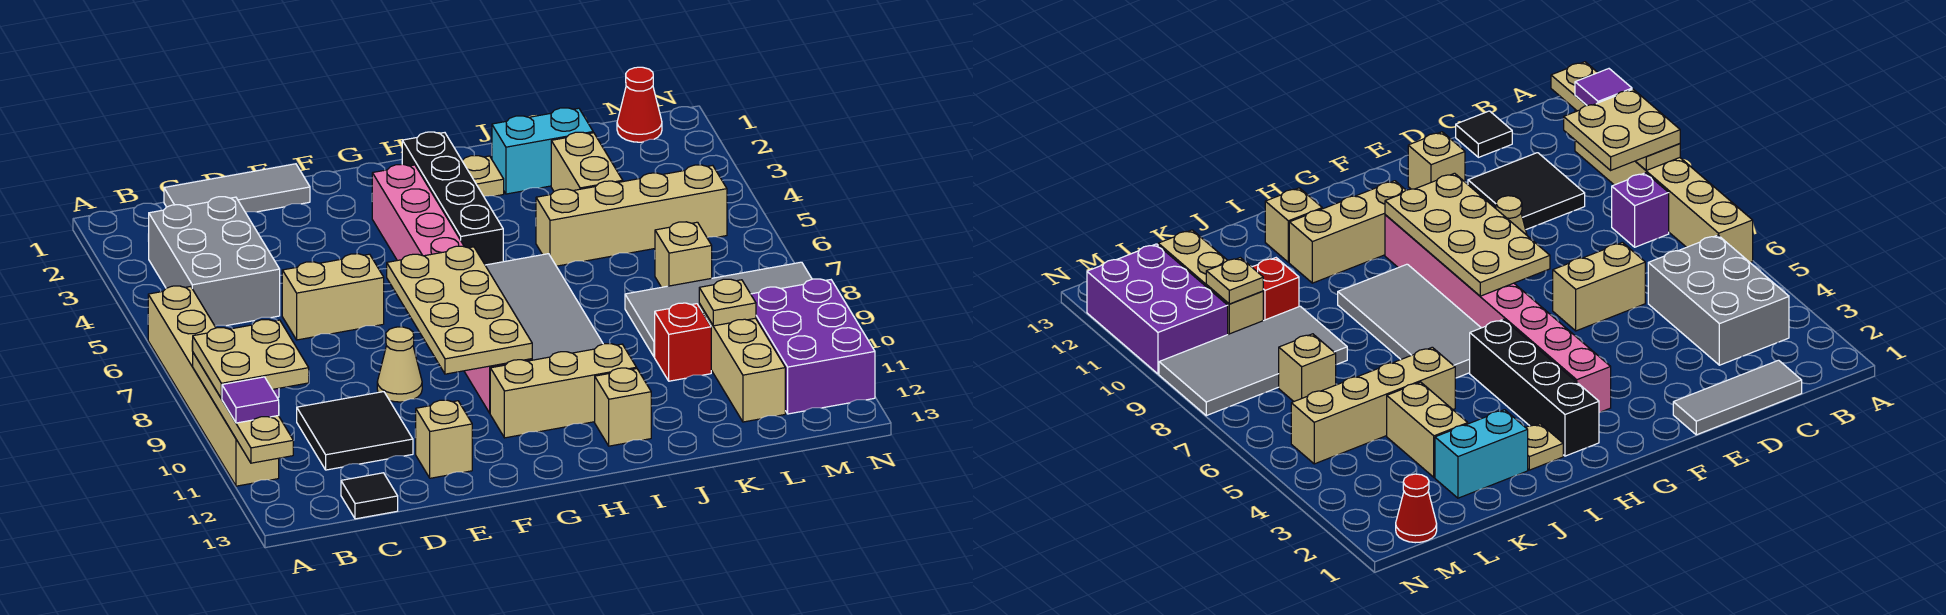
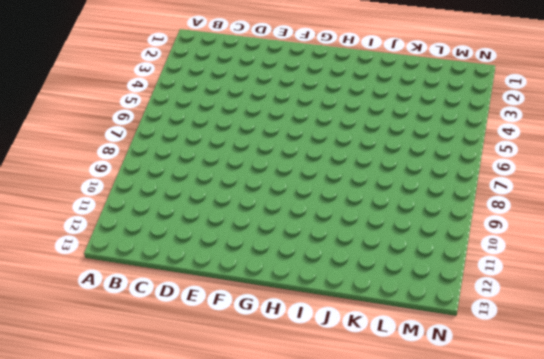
none -> tan 1x6 brick [148,286,279,486]
none -> grey 2x3 brick [149,197,280,326]
none -> purple 1x1 brick [1612,173,1669,247]

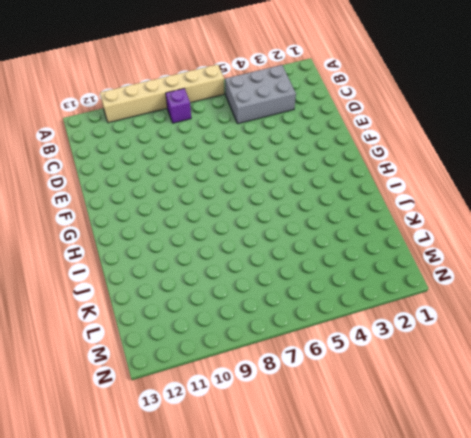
none -> grey 1x3 tile [164,164,310,212]
none -> black 2x2 tile [297,392,413,470]
none -> black 1x1 tile [341,473,398,519]

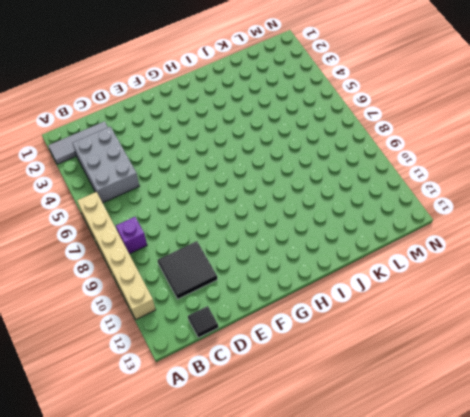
grey 1x3 tile [48,121,108,164] -> grey 1x3 tile moved to [164,164,310,212]
none -> tan 1x2 brick [282,254,384,340]
none -> tan 1x1 cone [377,327,422,402]
none -> tan 1x1 brick [415,400,472,478]

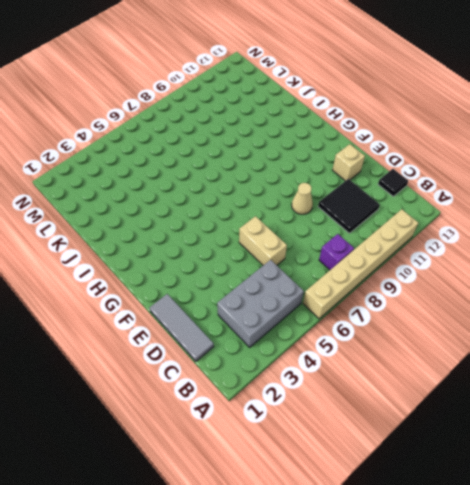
none -> pink 1x8 brick [372,164,532,413]
none -> tan 1x3 brick [490,344,637,438]
none -> black 1x4 brick [402,132,503,265]

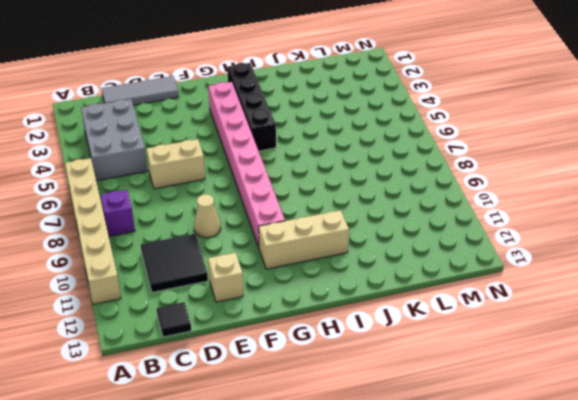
none -> grey 2x4 tile [485,254,603,360]
none -> tan 1x1 plate [462,156,504,196]
none -> tan 1x1 brick [595,368,651,446]

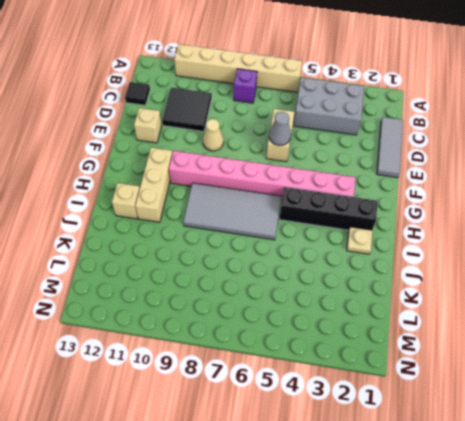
grey 1x1 cone [269,112,291,145] -> none
none -> cyan 1x2 brick [492,108,593,194]
none -> tan 1x4 brick [536,165,727,266]
none -> tan 1x2 brick [551,132,623,191]

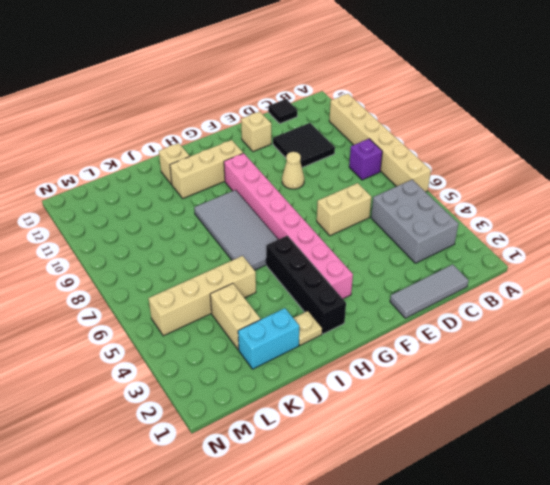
none -> grey 2x4 tile [625,262,812,357]
none -> red 1x1 brick [655,303,711,381]
none -> tan 1x1 brick [655,222,712,287]

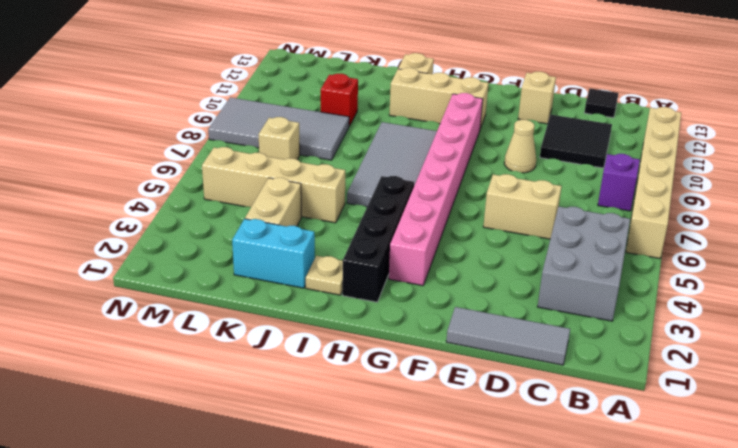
none -> tan 1x3 brick [699,304,785,422]
none -> red 1x1 cone [617,67,662,142]
none -> purple 2x3 brick [751,279,875,414]

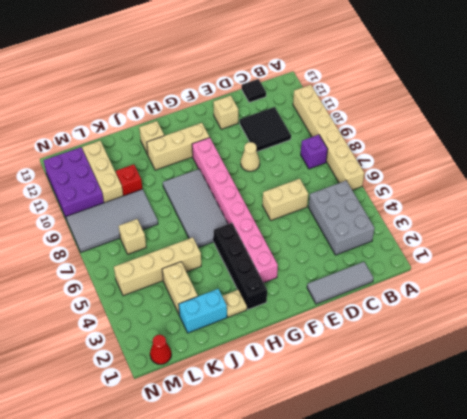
none -> tan 1x4 plate [193,353,293,463]
none -> tan 2x4 plate [387,246,532,374]
none -> tan 1x1 plate [699,279,756,326]

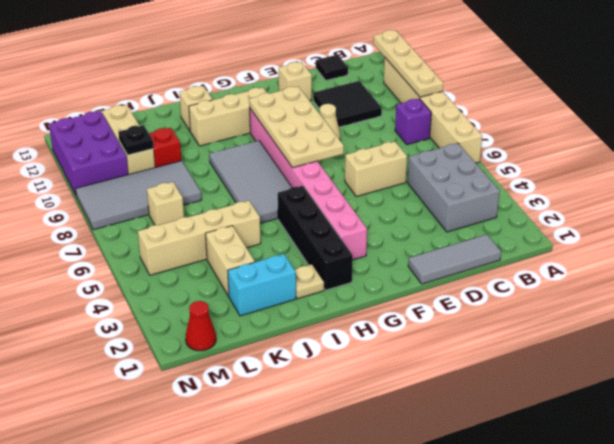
black 1x1 plate [118,125,153,155] -> tan 1x1 plate [699,279,756,326]
none -> tan 2x2 plate [193,320,309,399]
none -> purple 1x1 tile [222,377,279,423]

